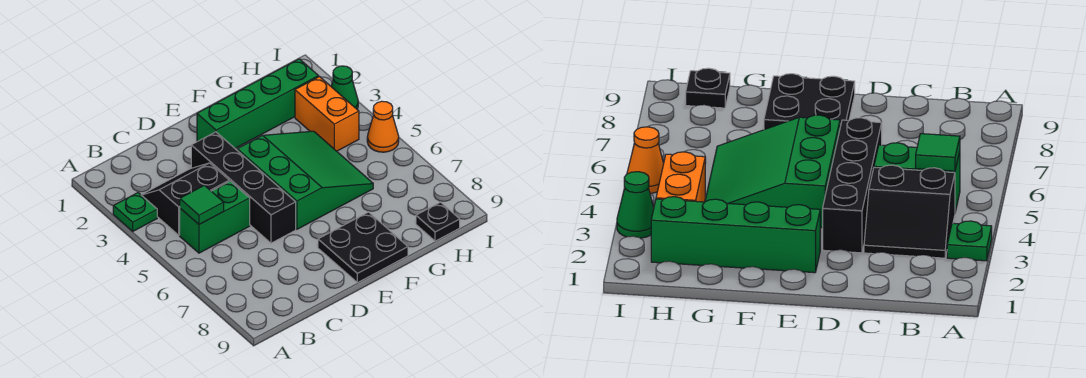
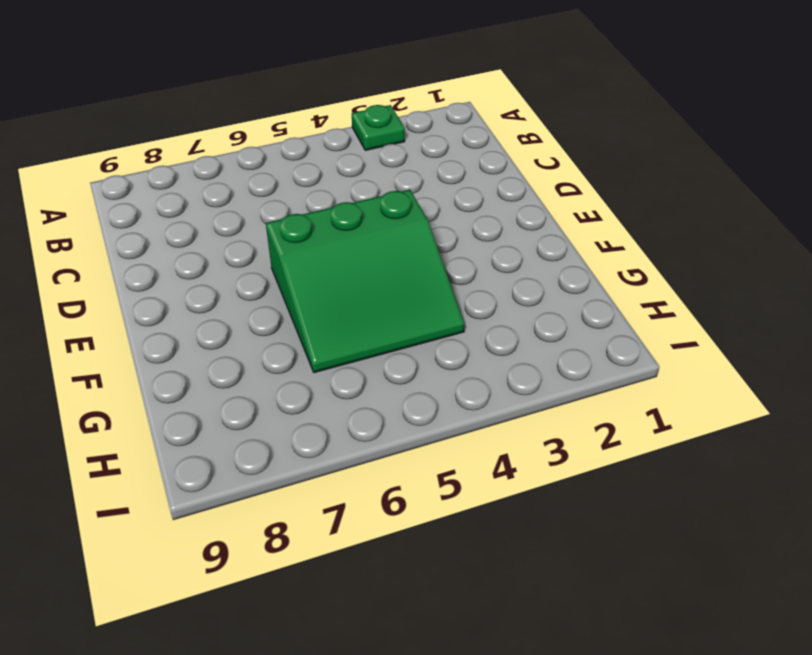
none -> black 2x2 slope [142,163,229,235]
none -> green 1x2 brick [180,181,250,253]
none -> black 1x4 brick [191,132,296,243]

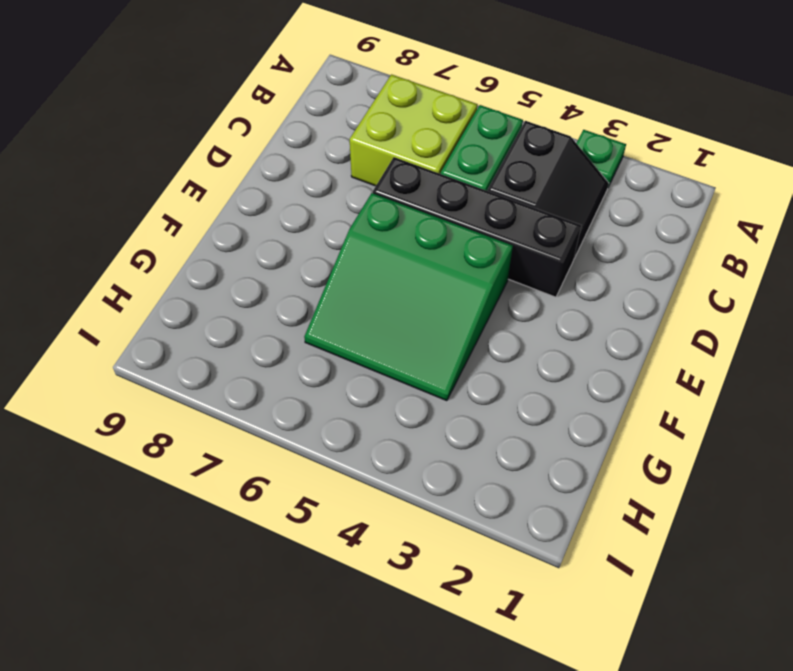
lime 2x2 brick [350,75,478,186] -> none
none -> green 1x4 brick [197,59,319,148]
none -> black 2x2 plate [318,212,408,283]
none -> orange 1x2 brick [295,77,359,151]

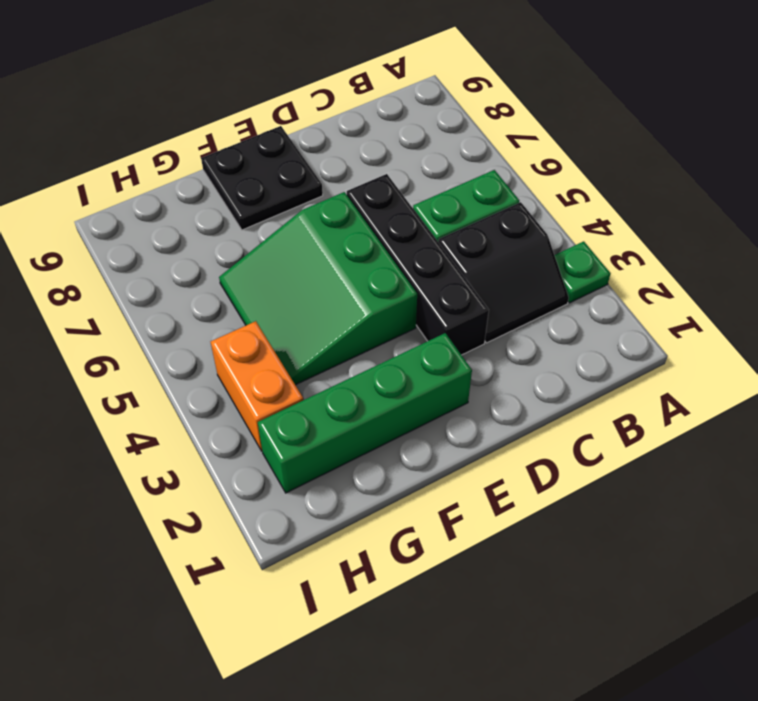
none -> black 1x1 plate [416,202,460,241]
none -> green 1x1 cone [331,66,358,109]
none -> orange 1x1 cone [367,101,399,152]

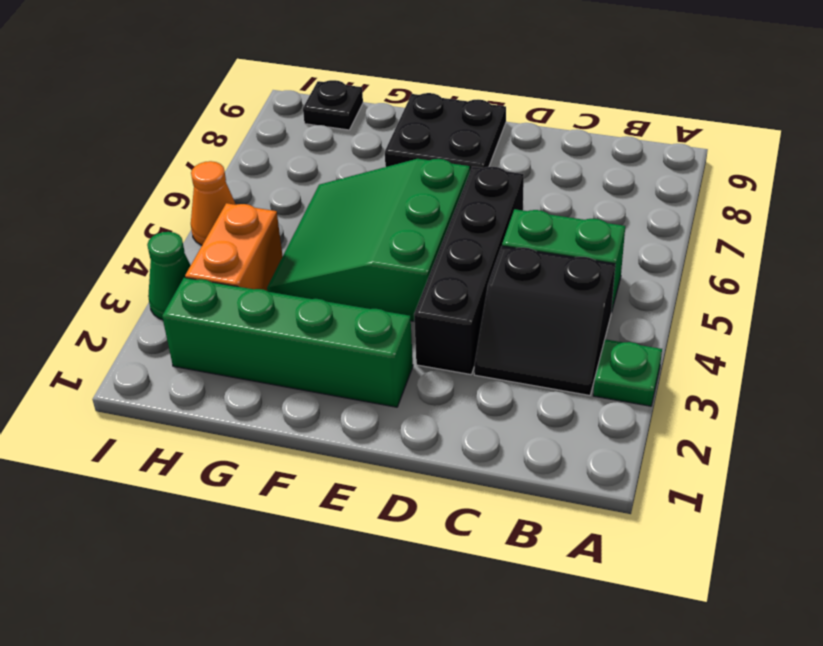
none -> green 1x1 tile [180,185,224,224]

